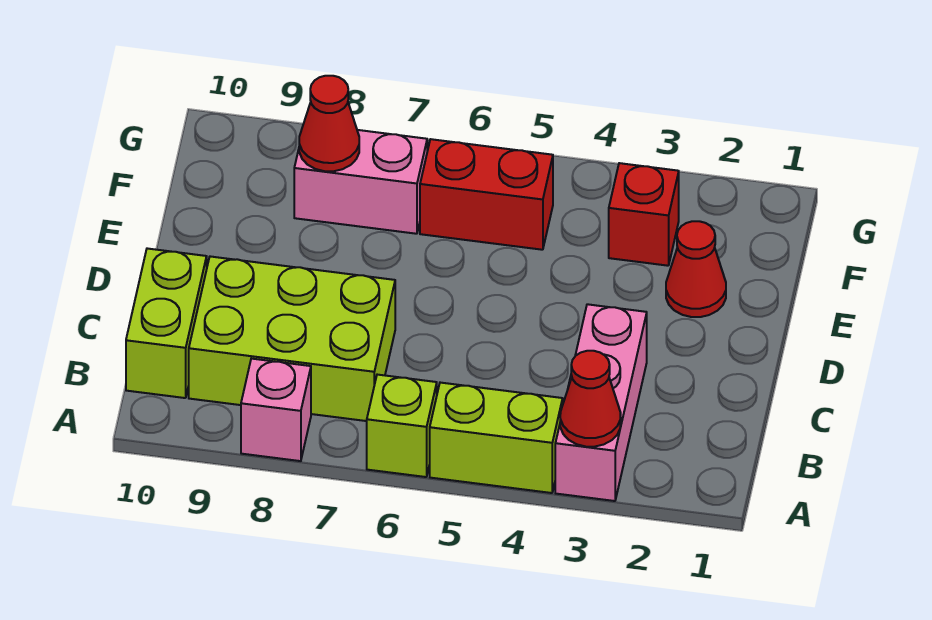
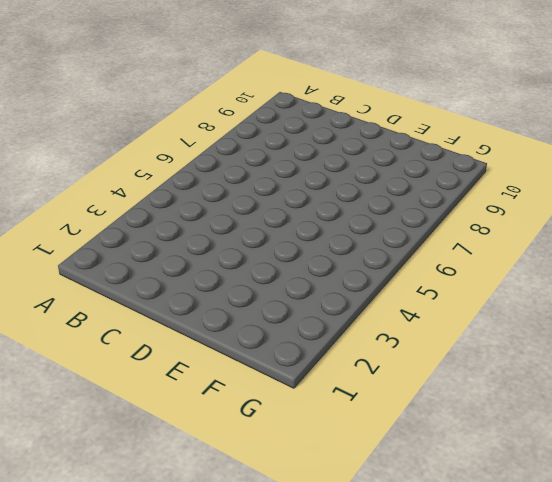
none -> pink 1x3 brick [555,304,647,501]
none -> lime 1x2 brick [430,383,563,493]
none -> lime 1x1 brick [367,375,437,477]

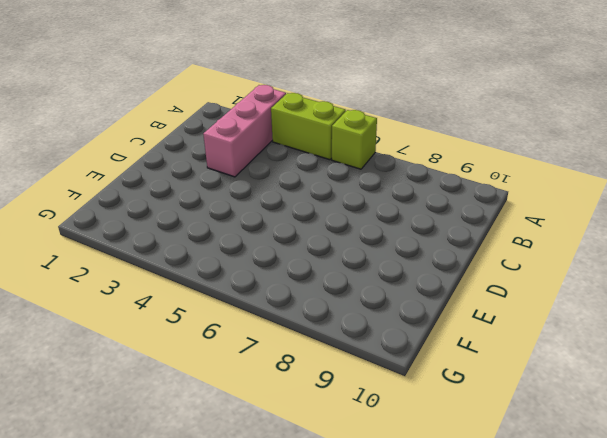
none -> pink 1x1 brick [241,359,311,461]
none -> lime 2x3 brick [189,256,395,421]
none -> lime 1x2 brick [126,248,207,398]

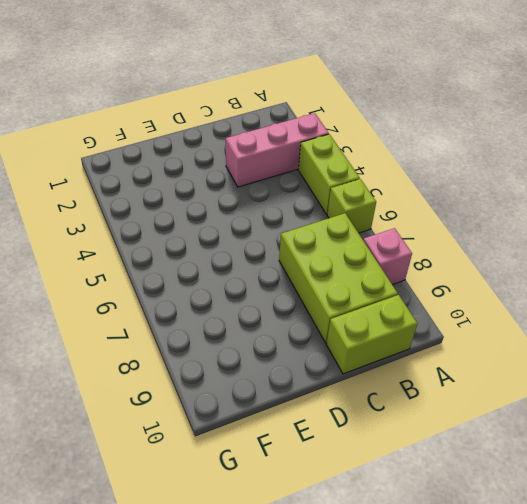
none -> red 1x1 cone [666,221,726,317]
none -> red 1x1 brick [609,163,679,266]
none -> red 1x2 brick [420,139,553,250]

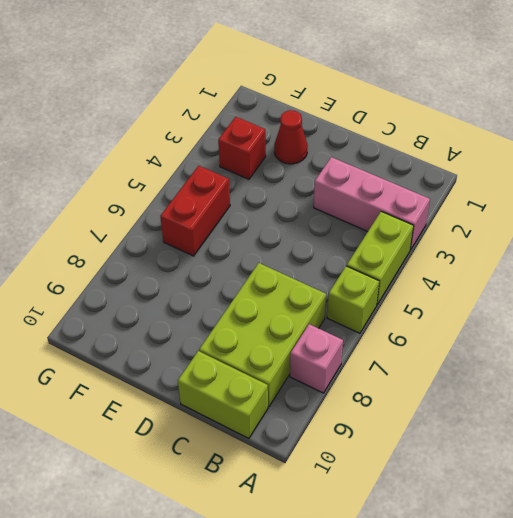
none -> pink 1x2 brick [294,130,427,234]
none -> red 1x1 cone [560,351,621,447]
none -> red 1x1 cone [299,76,359,171]

